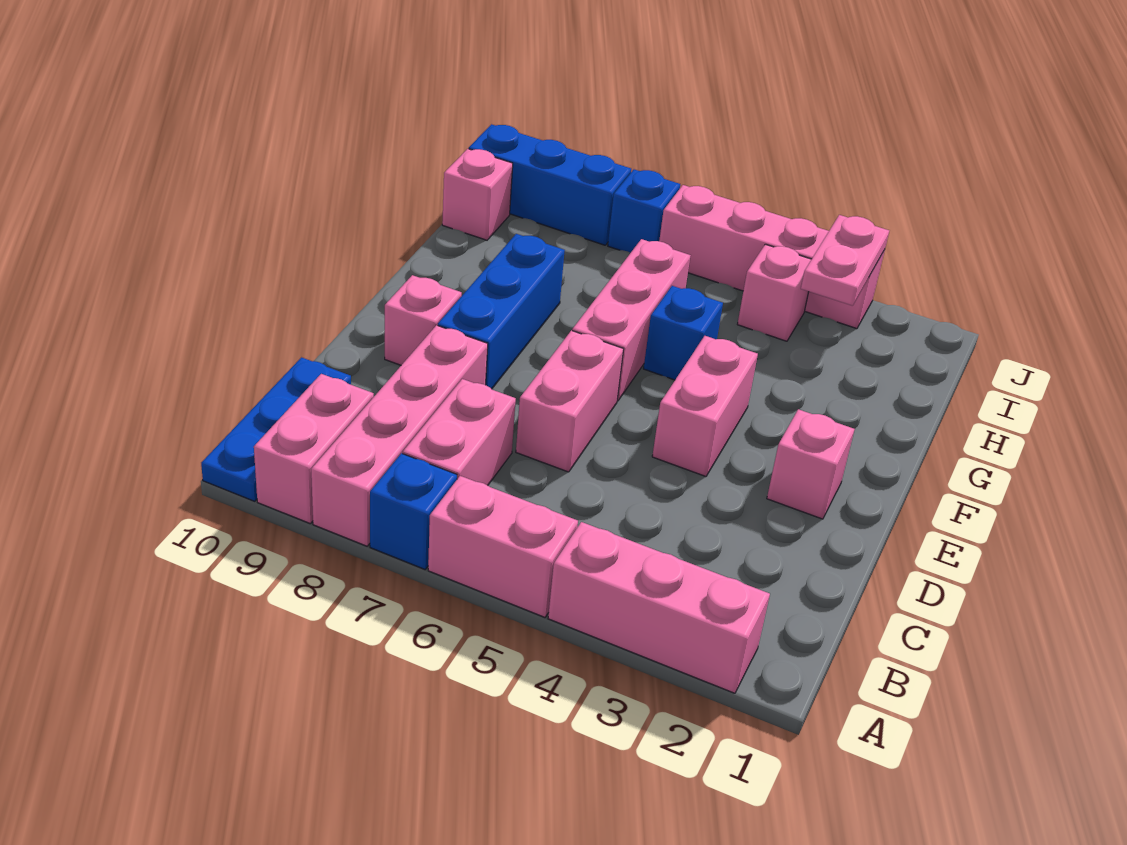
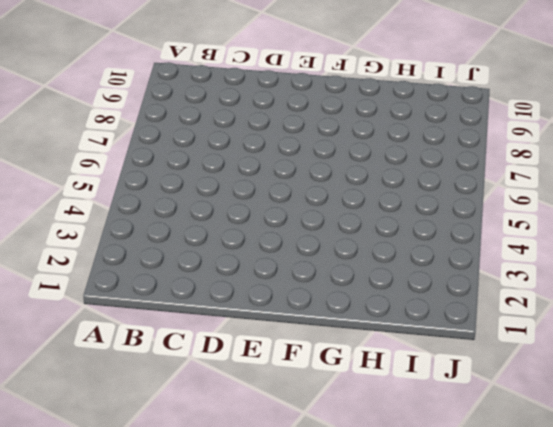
none -> pink 1x3 brick [548,522,770,693]
none -> pink 1x2 brick [428,476,578,617]
none -> blue 1x1 brick [370,453,457,569]

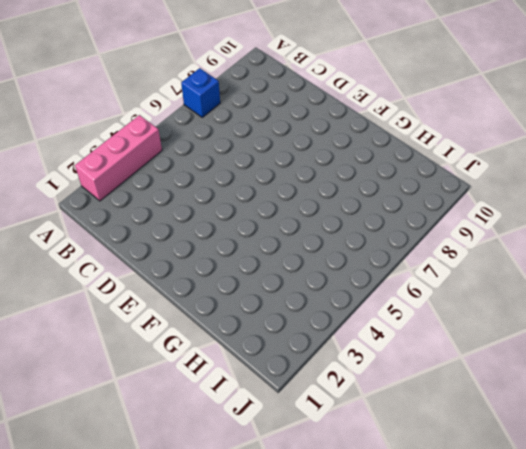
none -> pink 1x2 brick [428,476,578,617]
none -> pink 1x4 brick [311,325,488,546]
none -> pink 1x2 brick [254,374,374,523]

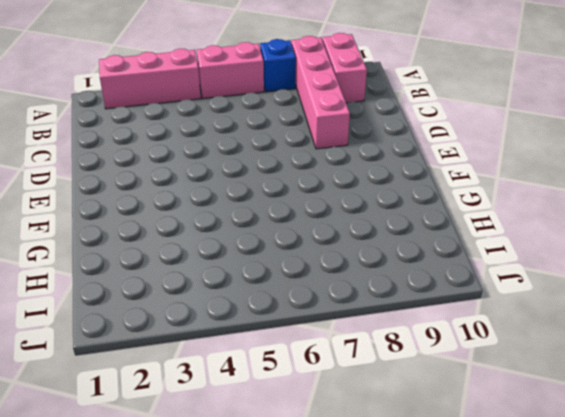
none -> blue 1x3 plate [201,357,351,501]
none -> pink 1x2 brick [403,379,516,485]
none -> pink 1x2 brick [516,330,624,472]

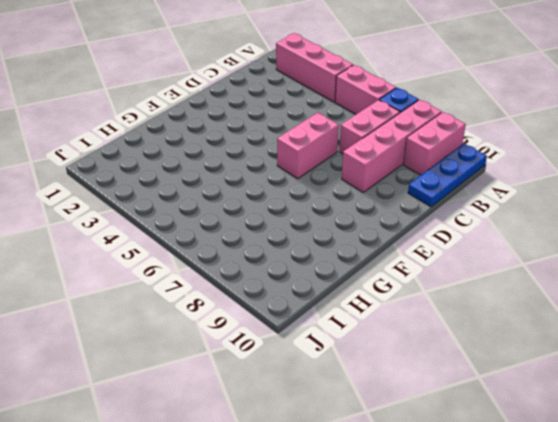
none -> pink 1x1 brick [767,409,855,519]
none -> pink 1x2 brick [652,336,758,476]
none -> blue 1x3 brick [438,234,565,389]

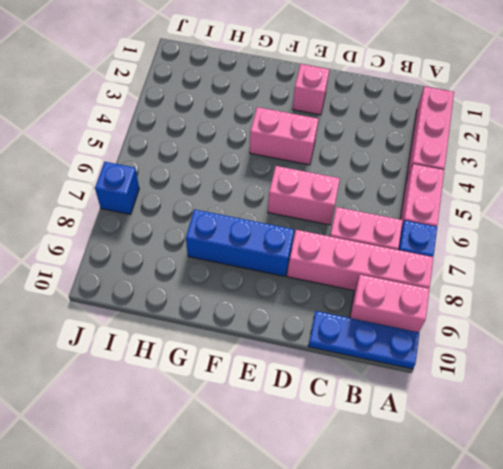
none -> pink 1x1 brick [385,275,462,365]
none -> pink 1x3 brick [572,239,691,401]
none -> blue 1x1 brick [644,286,723,380]

